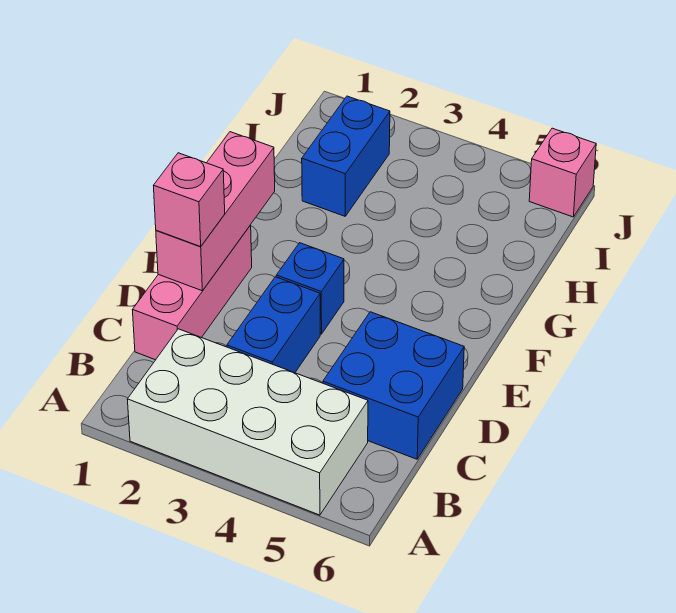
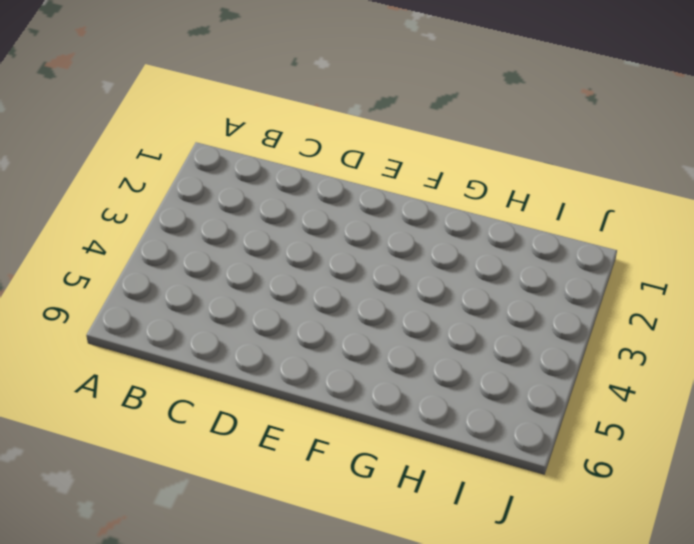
none -> white 2x4 brick [127,329,368,515]
none -> pink 1x3 brick [133,225,252,360]

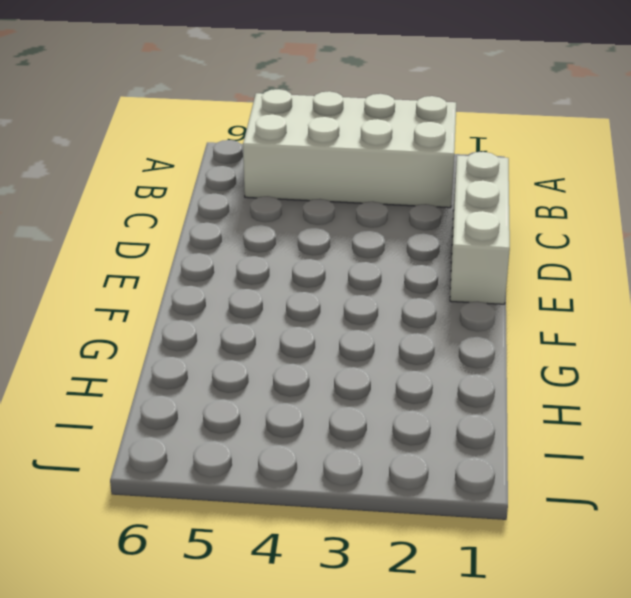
white 1x3 brick [450,152,510,304] -> pink 1x3 brick [133,225,252,360]
none -> blue 1x2 brick [227,277,320,373]
none -> blue 2x2 brick [323,312,464,459]

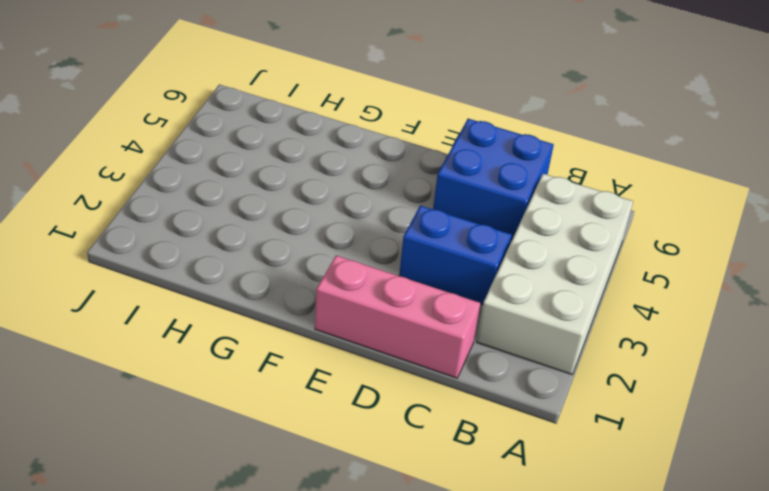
none -> blue 1x1 brick [276,243,344,334]
none -> blue 1x2 brick [302,96,390,216]

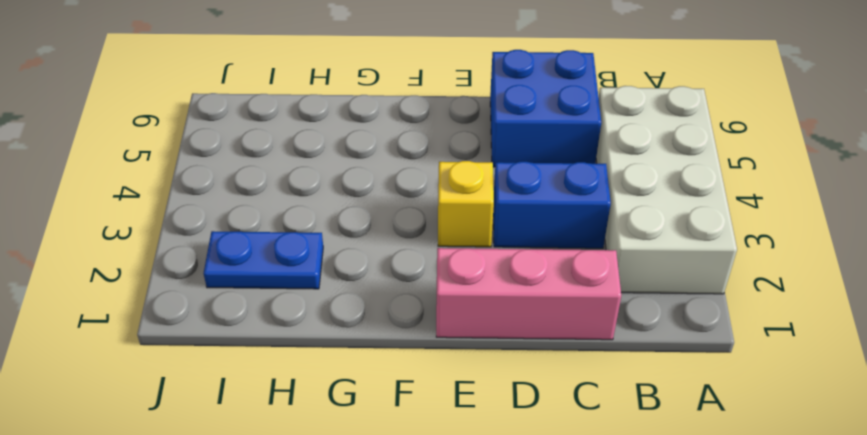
yellow 1x1 brick [438,161,494,247] -> blue 1x1 brick [276,243,344,334]
blue 1x2 plate [204,231,323,289] -> blue 1x2 brick [302,96,390,216]
none -> pink 1x1 brick [529,128,596,217]
none -> pink 1x3 brick [156,132,275,291]

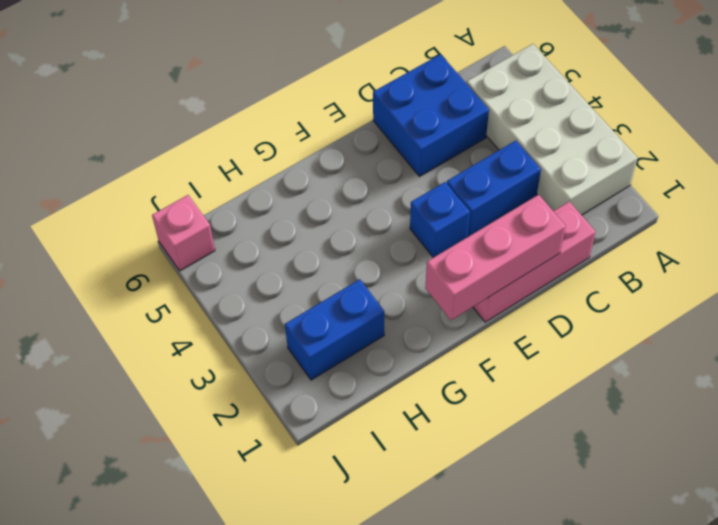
none -> pink 1x1 brick [153,153,225,247]

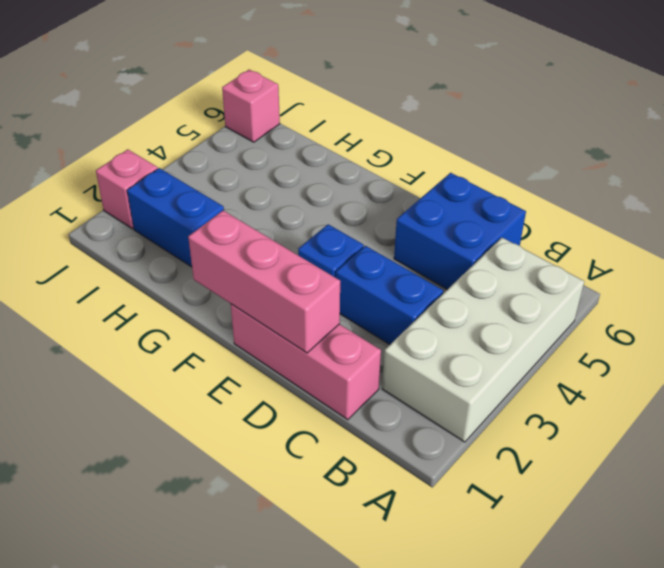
pink 1x1 brick [96,149,158,229] -> pink 1x1 brick moved to [153,153,225,247]

